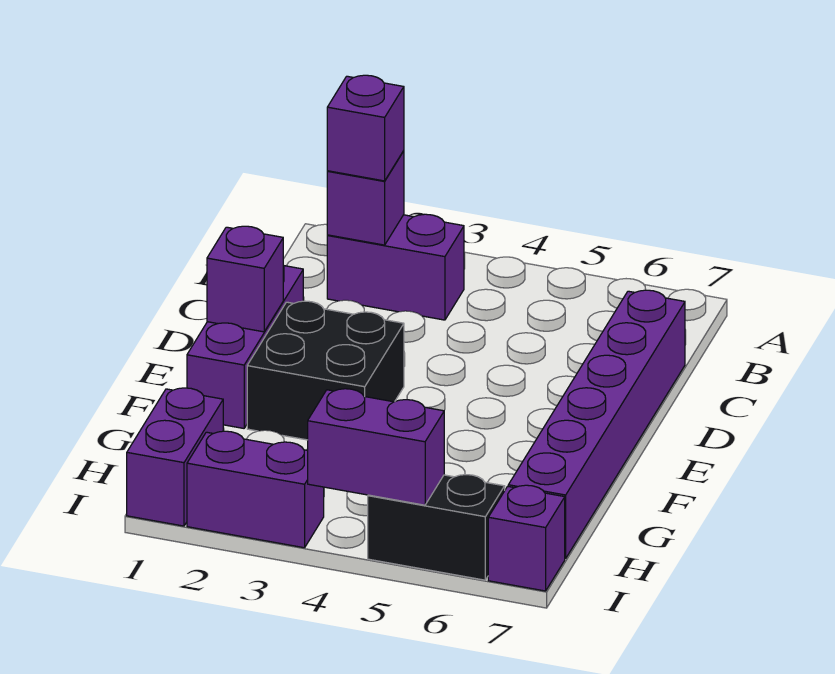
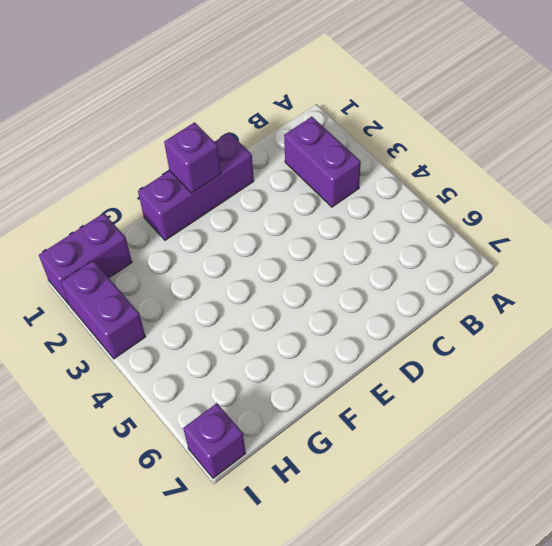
none -> purple 1x6 brick [508,290,685,558]
none -> black 2x2 brick [247,301,404,440]
none -> black 1x2 brick [368,475,505,580]

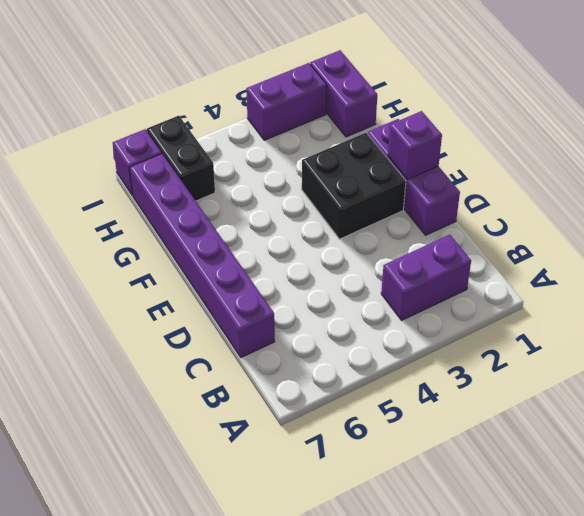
black 1x2 brick [147,116,215,201] -> black 1x2 brick turned to [368,475,505,580]
none -> purple 1x1 brick [327,151,404,245]
none -> purple 1x2 brick [308,389,444,505]
none -> purple 1x1 brick [327,75,404,181]

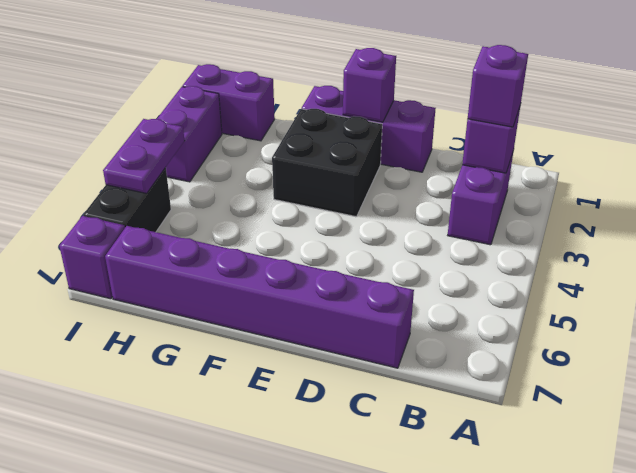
purple 1x2 plate [103,119,184,193] -> purple 1x2 brick [308,389,444,505]

